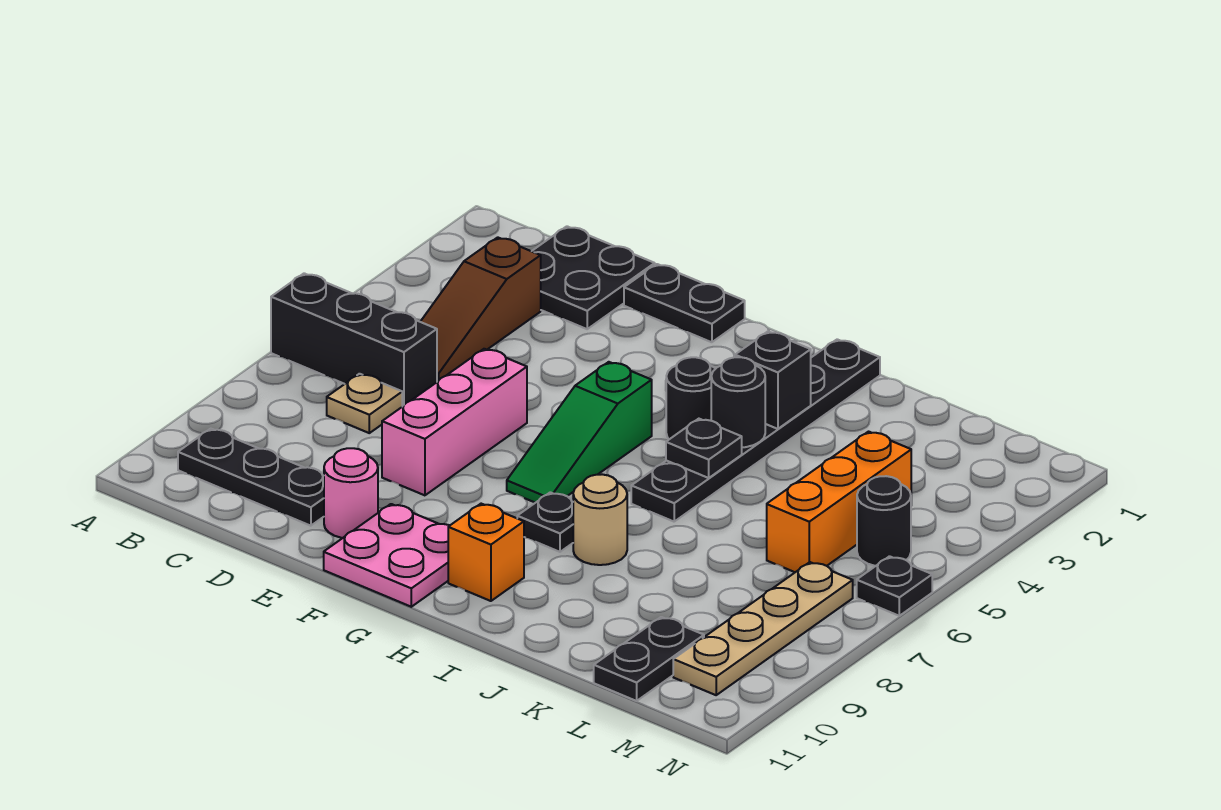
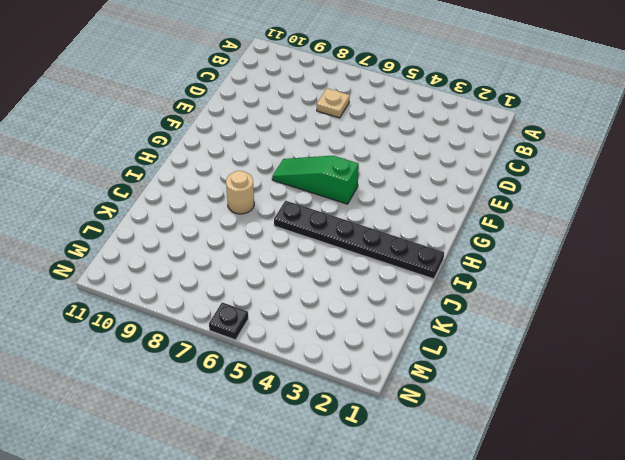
none -> black 1x3 brick [271,273,437,407]
none -> black 1x3 plate [178,429,324,526]
none -> black 2x2 plate [532,226,655,329]

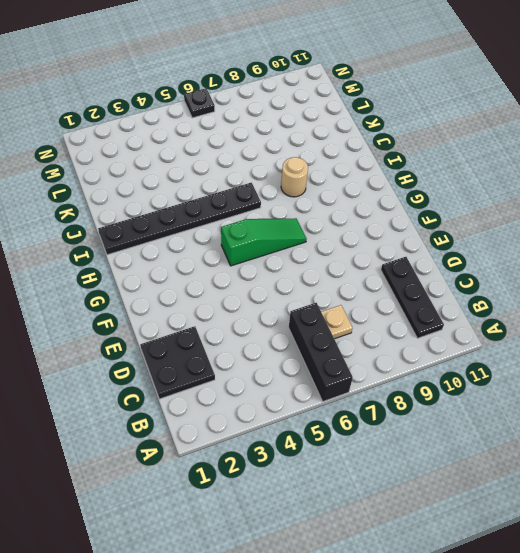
none -> brown 1x3 slope [420,237,541,382]
none -> black 1x2 plate [624,264,745,342]
none -> pink 1x3 brick [382,349,527,495]

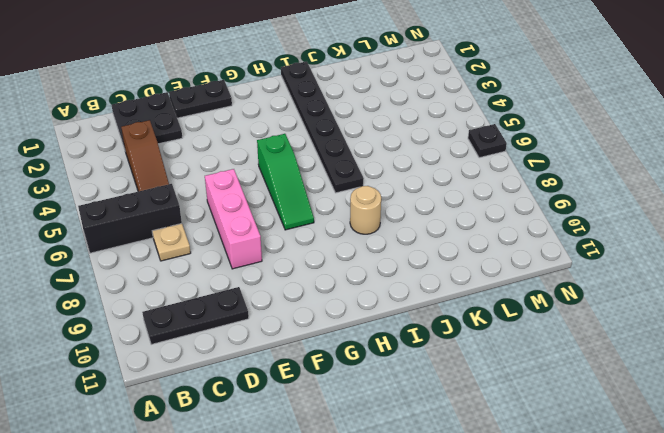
none -> pink 1x1 round brick [324,448,378,538]
none -> pink 2x2 plate [324,504,450,607]
none -> black 1x1 round brick [666,357,716,439]

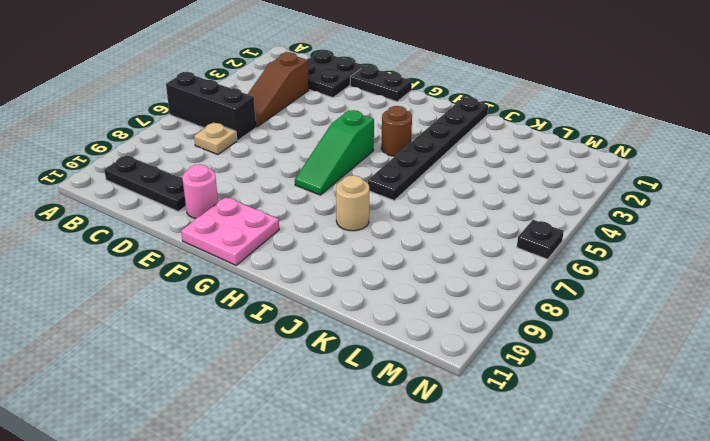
brown 1x1 round brick [381,106,412,156] -> black 1x1 round brick [666,357,716,439]
none -> pink 1x3 brick [382,349,527,495]
none -> black 1x1 plate [517,492,573,552]
none -> orange 1x1 brick [448,504,524,601]

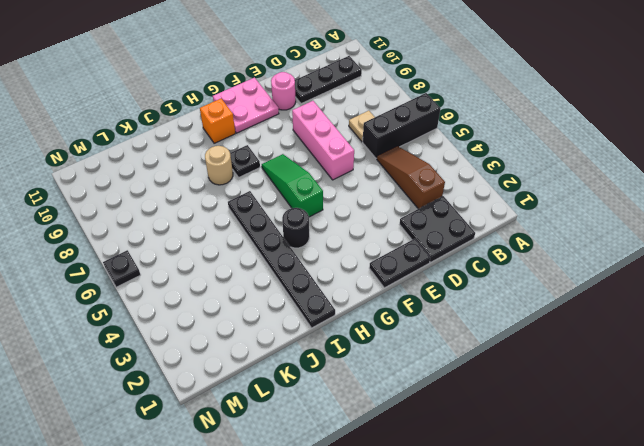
none -> orange 1x3 brick [767,432,911,572]
none -> black 1x2 plate [594,617,704,701]
none -> black 1x1 round brick [857,476,911,566]

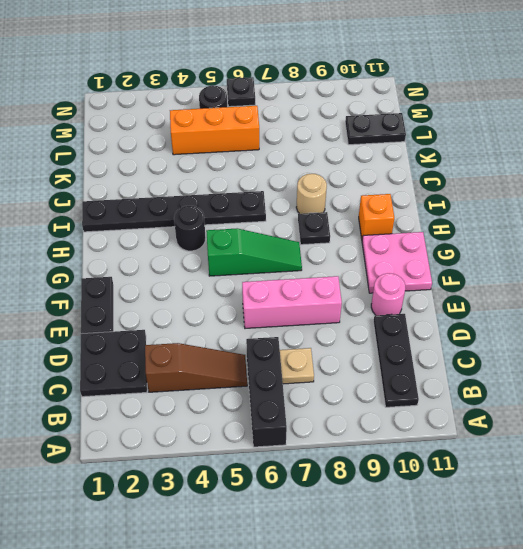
none -> tan 1x4 plate [673,562,853,695]
none -> black 1x1 brick [735,332,811,429]
none -> black 1x1 round brick [711,357,765,447]

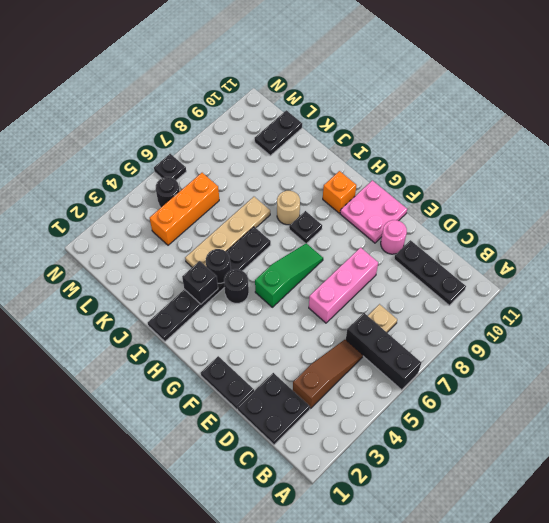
tan 1x4 plate [185,197,270,267] -> tan 1x4 plate moved to [673,562,853,695]
none -> black 1x1 plate [666,419,742,478]

